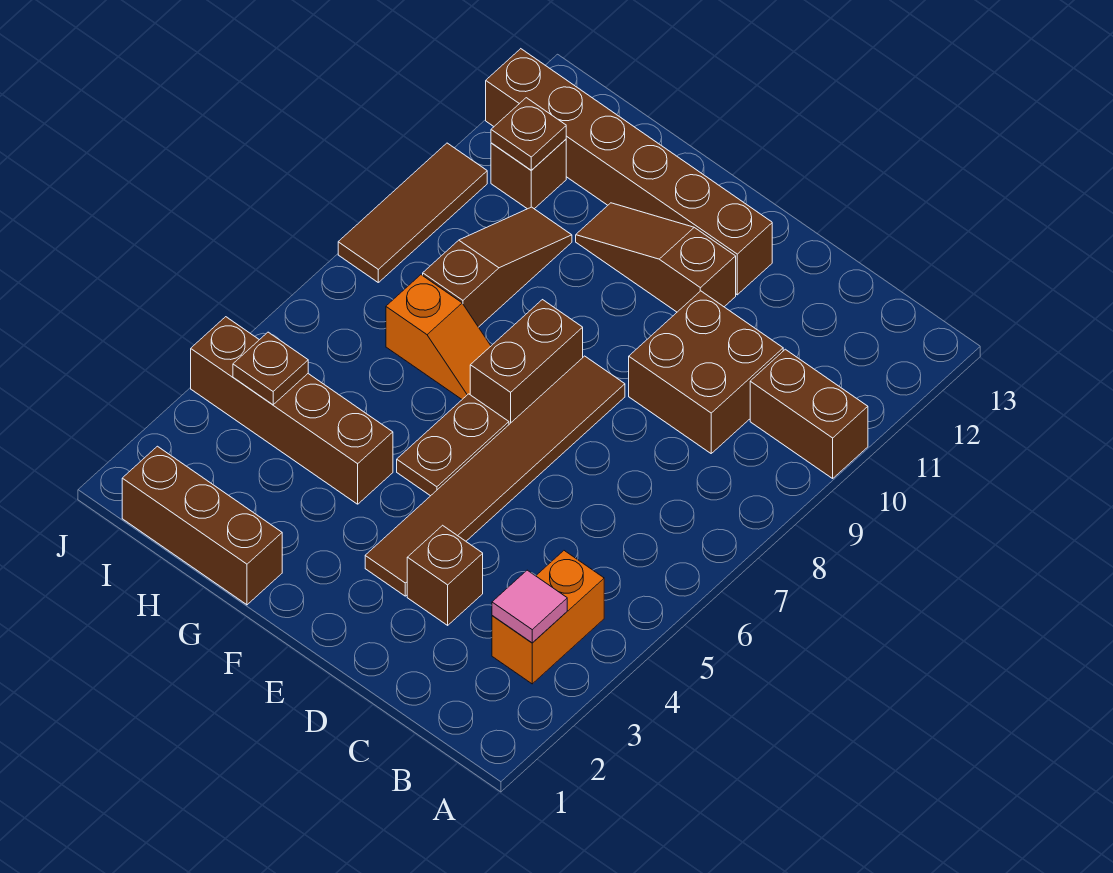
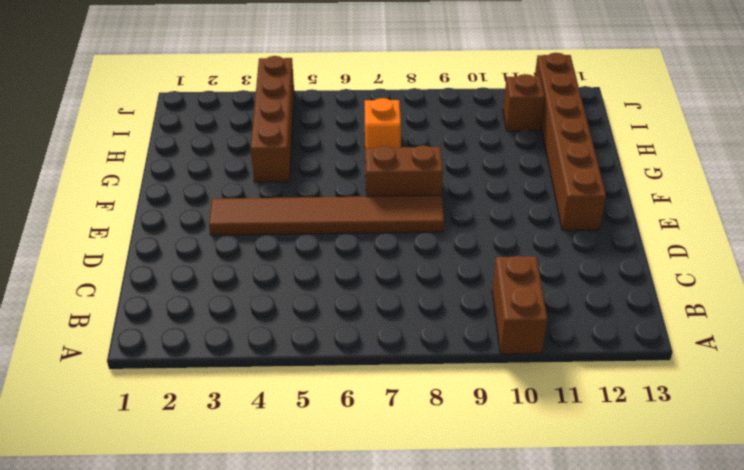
none -> orange 1x2 brick [492,551,604,684]
none -> brown 2x2 brick [629,291,783,453]
none -> brown 1x1 brick [407,525,483,625]

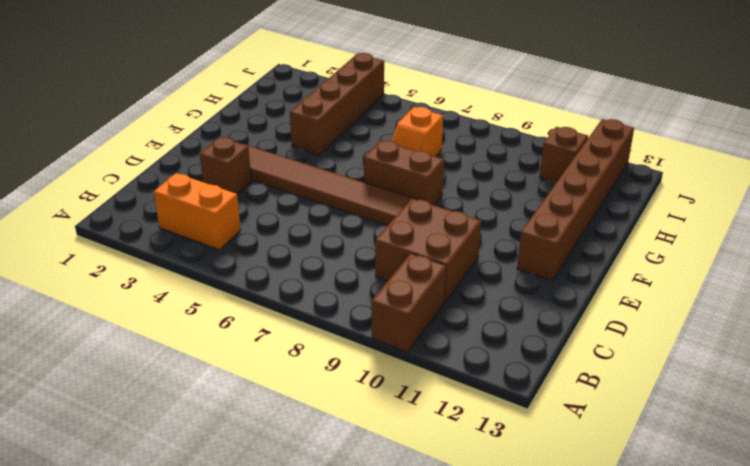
none -> brown 1x3 slope [576,203,736,312]
none -> brown 1x2 plate [397,394,509,496]
none -> brown 1x3 brick [122,446,282,605]

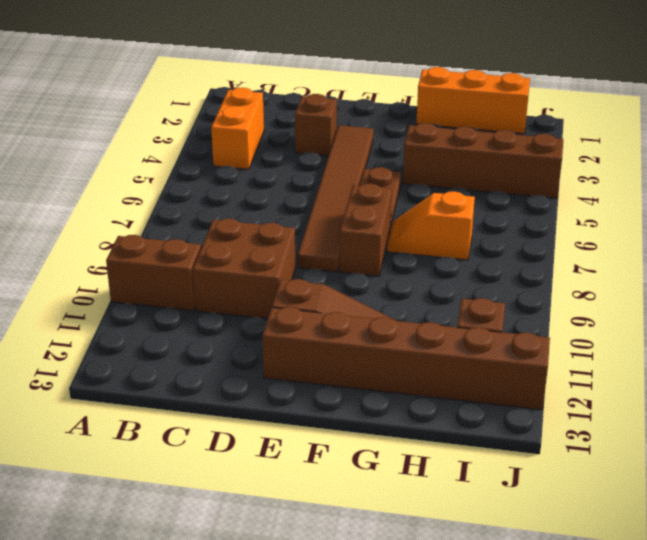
orange 1x3 brick [416,67,530,134] -> brown 1x3 brick [122,446,282,605]
none -> brown 1x3 slope [423,207,572,327]
none -> brown 1x3 tile [338,143,487,282]
none -> pink 1x1 tile [492,570,567,643]

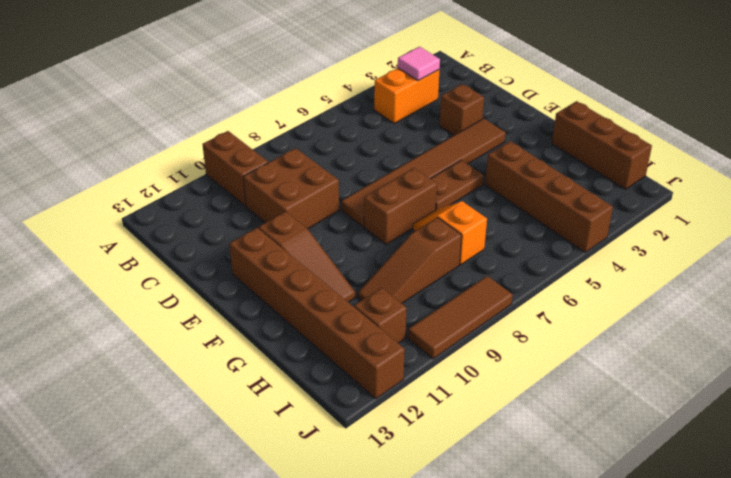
none -> brown 1x1 plate [233,332,308,405]
none -> brown 1x1 plate [491,98,566,170]

